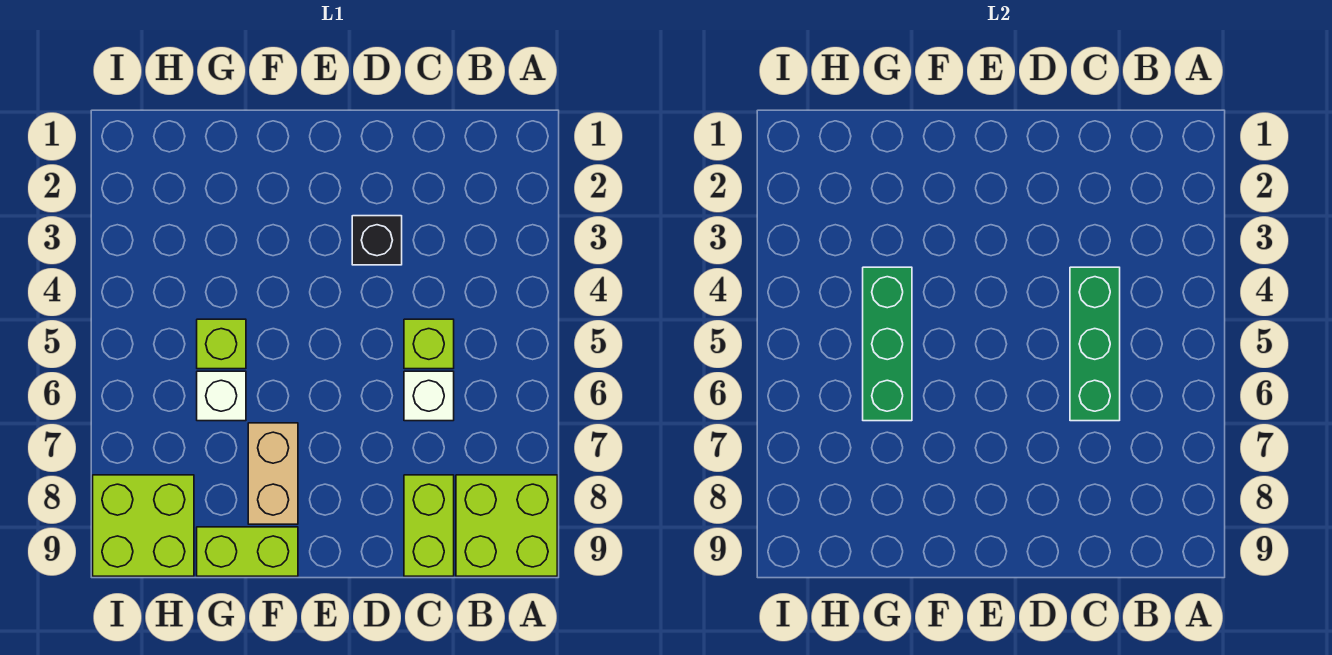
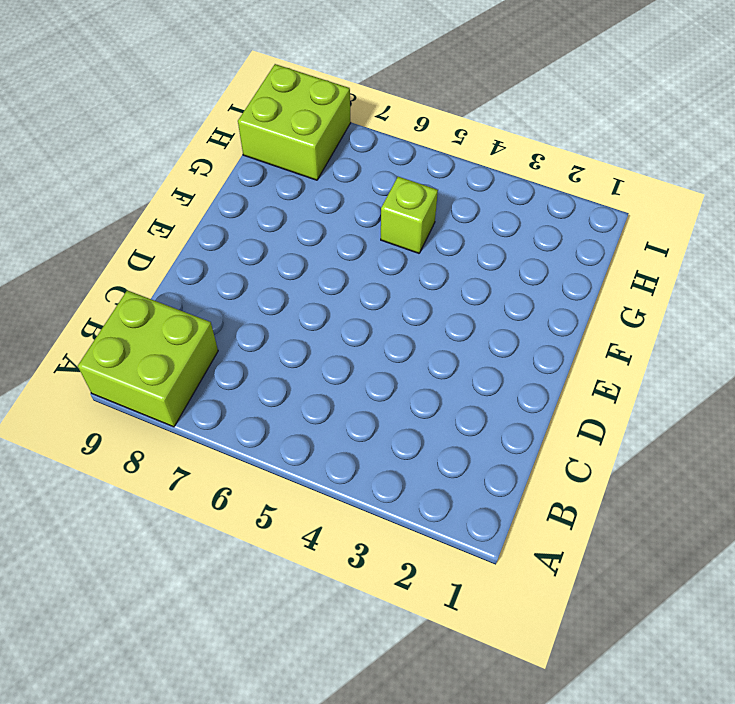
none -> lime 1x1 brick [404,319,454,369]
none -> white 1x1 brick [404,371,454,421]
none -> lime 1x2 brick [404,475,454,576]

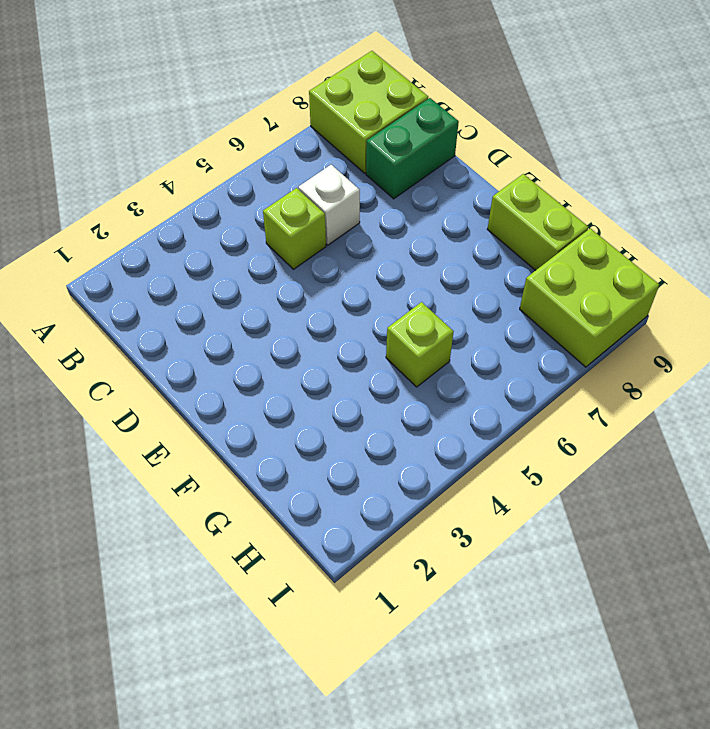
green 1x2 brick [366,98,459,199] -> lime 1x2 brick [404,475,454,576]
none -> black 1x1 brick [352,216,402,265]
none -> tan 1x2 brick [248,423,298,524]
none -> white 1x1 brick [197,371,246,421]

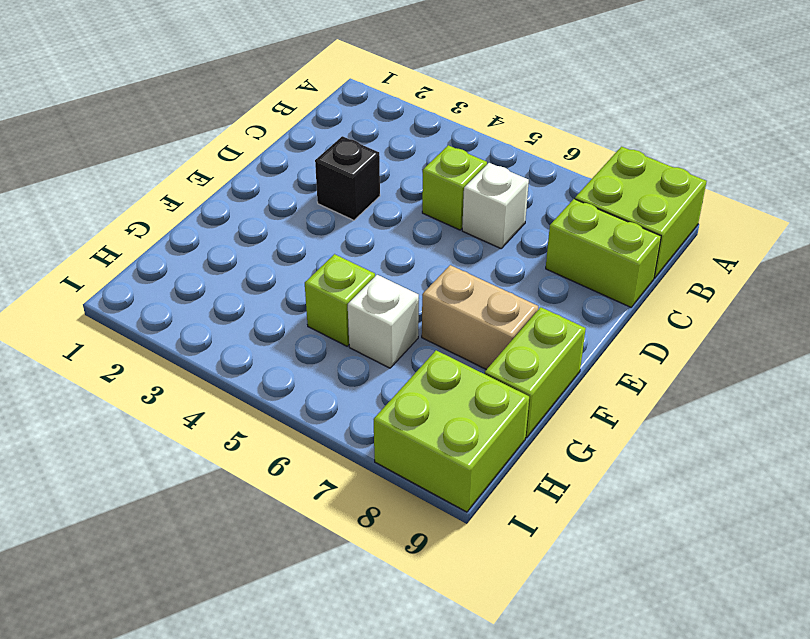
none -> green 1x3 brick [1070,267,1120,421]
none -> green 1x3 brick [863,267,912,421]

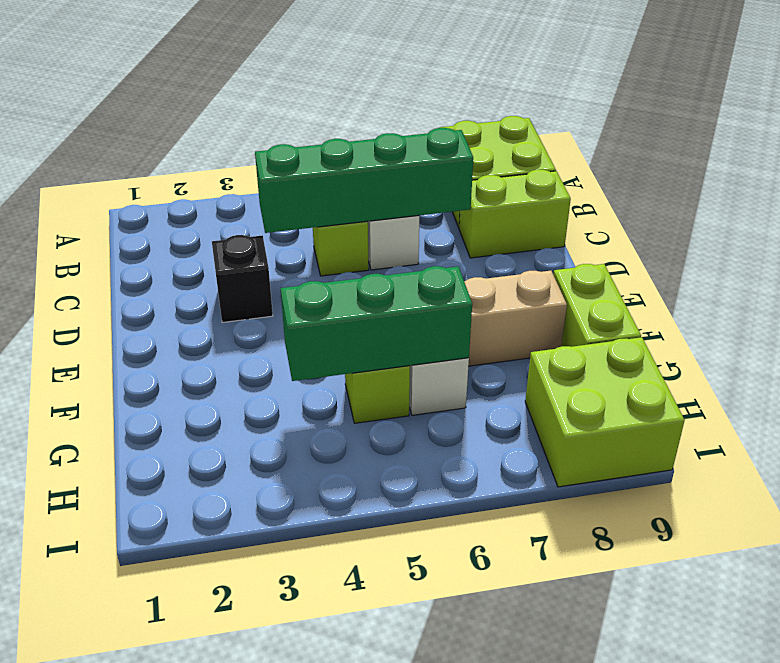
green 1x4 brick [255,128,473,233] -> green 1x3 brick [1070,267,1120,421]

